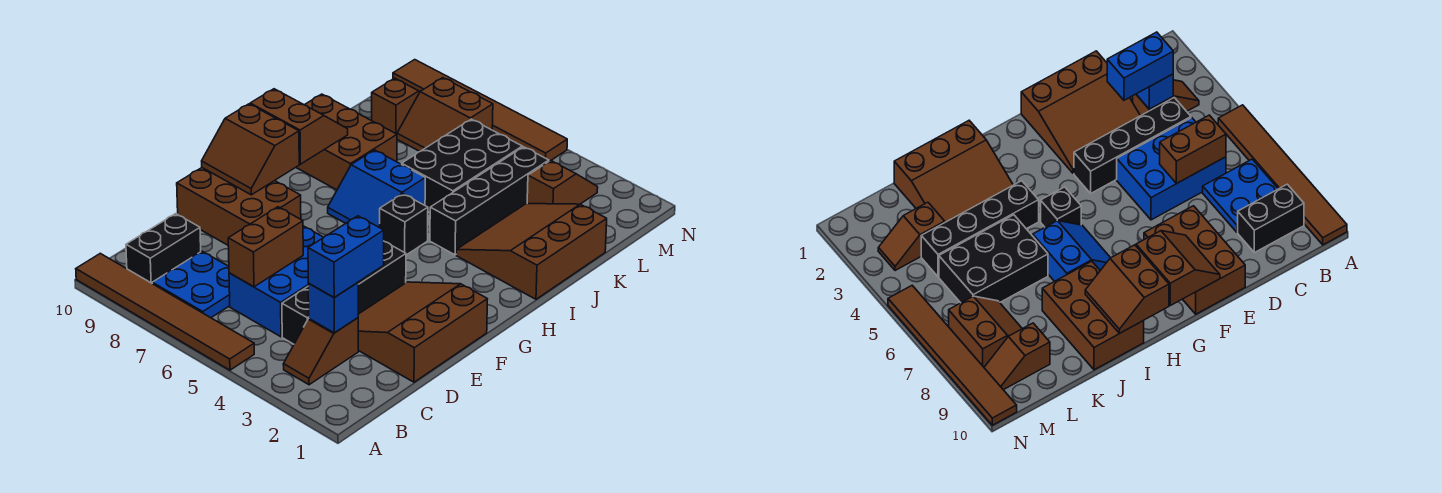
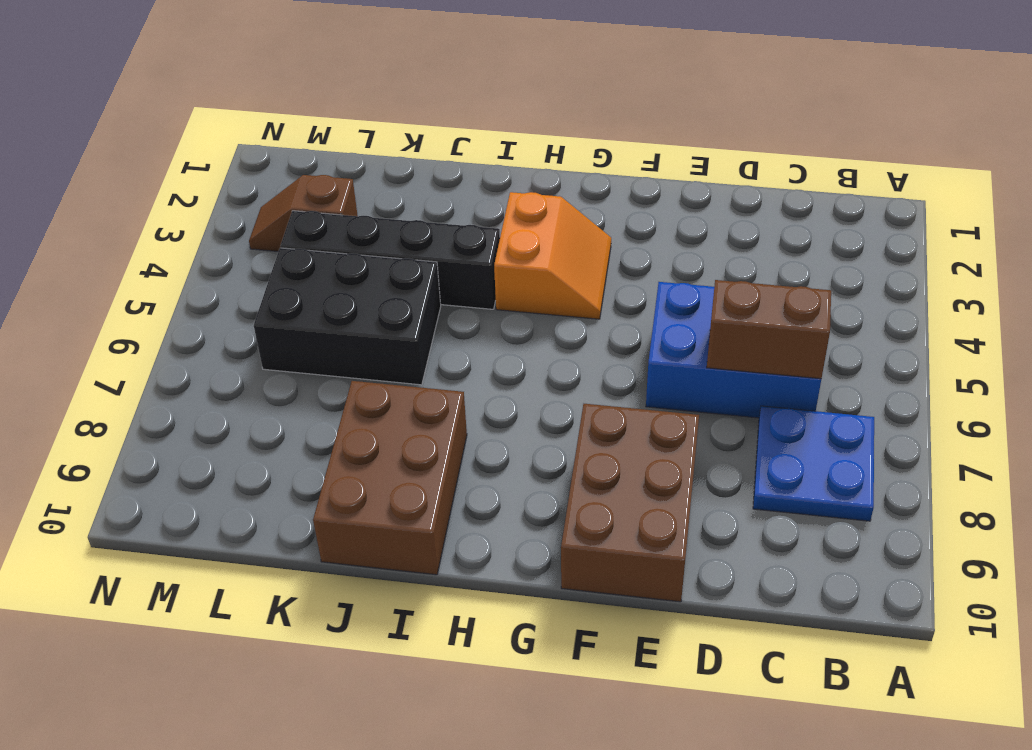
orange 2x2 slope [494,192,611,319] -> none
none -> brown 1x6 tile [76,253,254,370]
none -> brown 1x2 slope [283,318,358,385]
none -> black 1x2 brick [126,214,201,283]

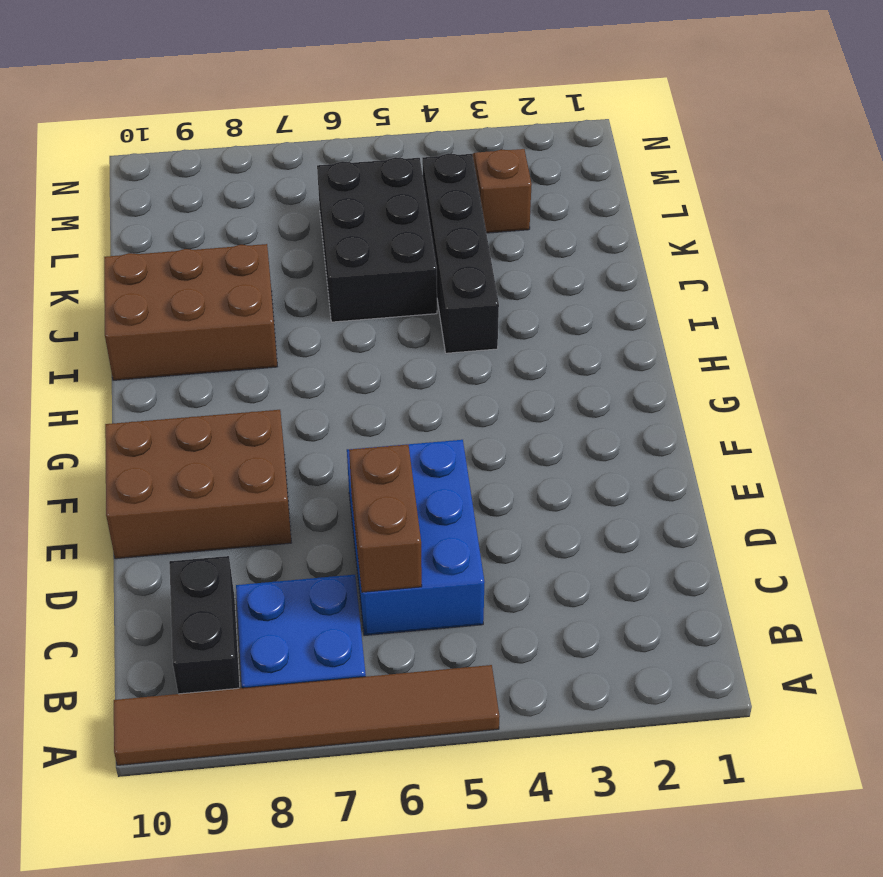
none -> brown 1x2 slope [283,318,358,385]
none -> black 1x4 brick [282,242,406,344]
none -> brown 3x3 slope [358,282,487,382]

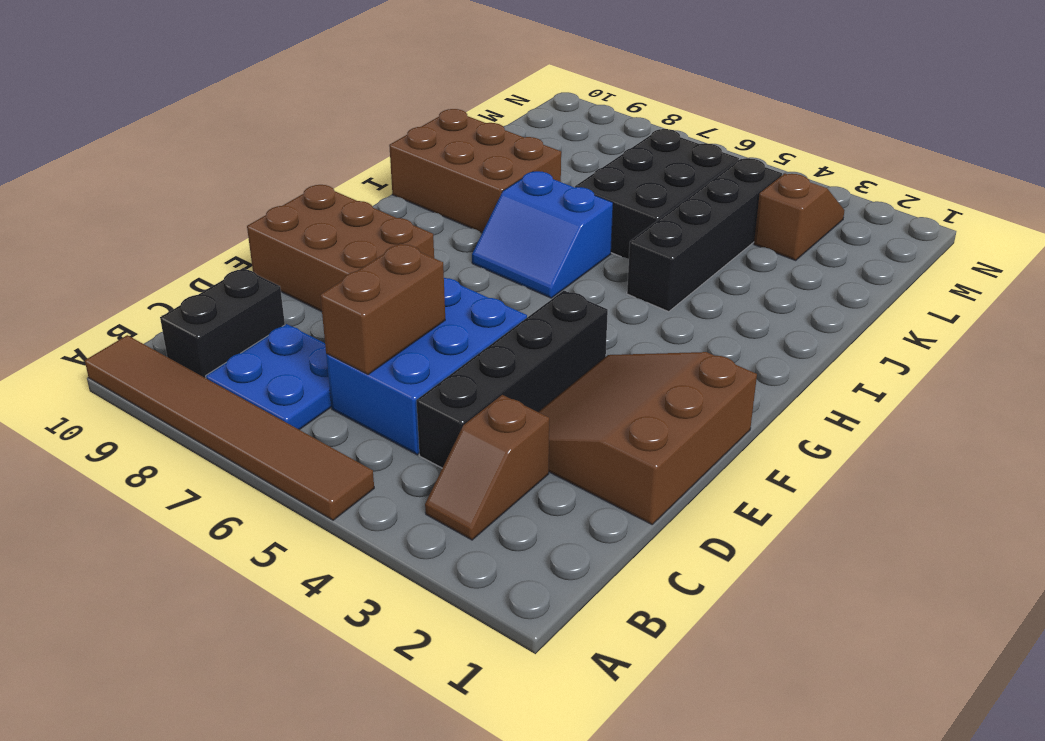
none -> black 1x1 brick [380,194,428,255]
none -> brown 3x3 slope [456,204,607,299]
none -> brown 2x2 slope [397,78,493,152]

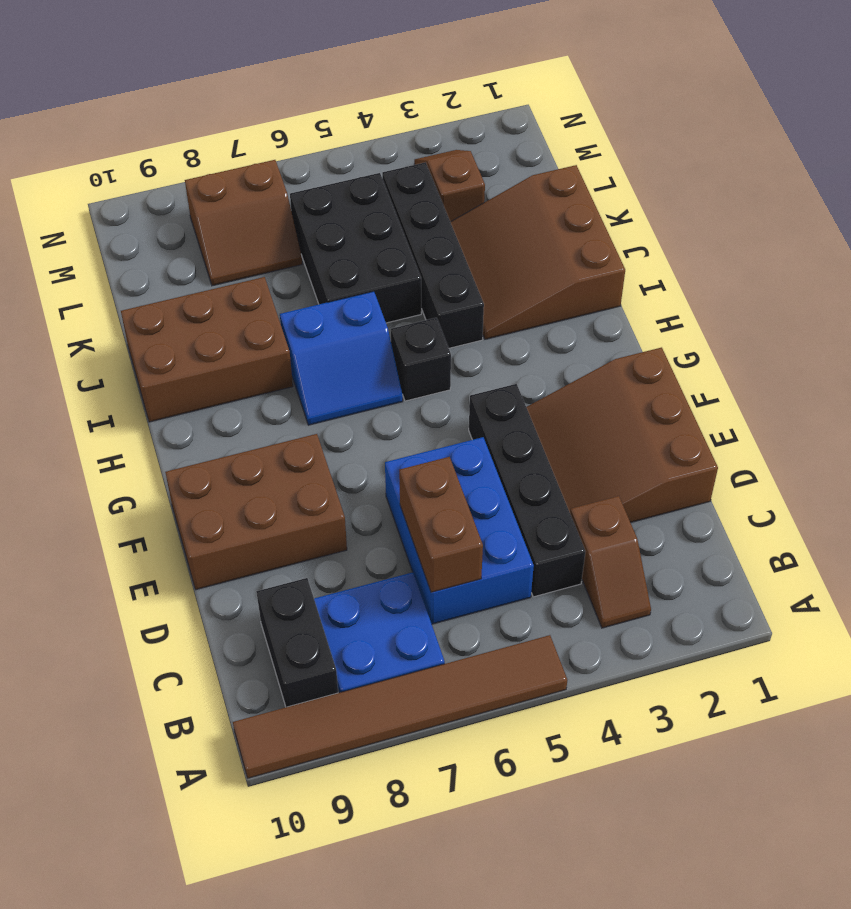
none -> brown 1x2 slope [372,78,420,134]
none -> brown 1x6 tile [393,60,567,161]
none -> blue 1x1 brick [308,283,358,333]

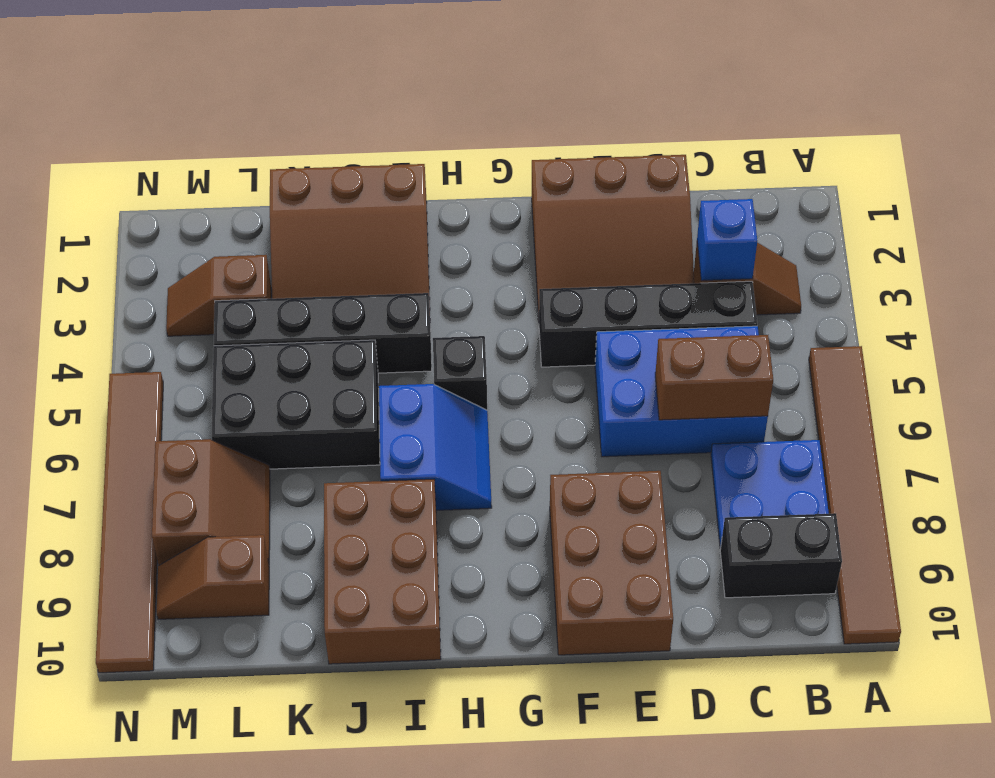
none -> brown 2x2 slope [202,104,299,195]
none -> brown 2x2 slope [250,89,348,164]
none -> blue 1x2 brick [308,216,384,297]

